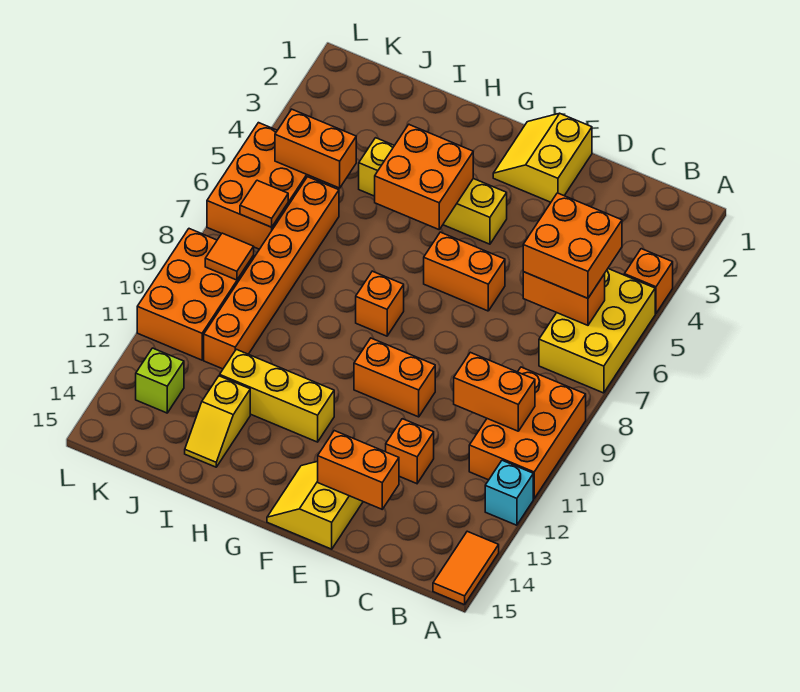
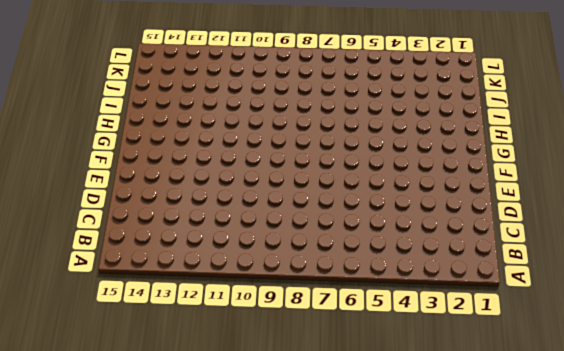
none -> orange 1x1 brick [624,249,673,314]
none -> yellow 2x3 brick [539,269,655,393]
none -> orange 2x3 brick [469,367,586,499]

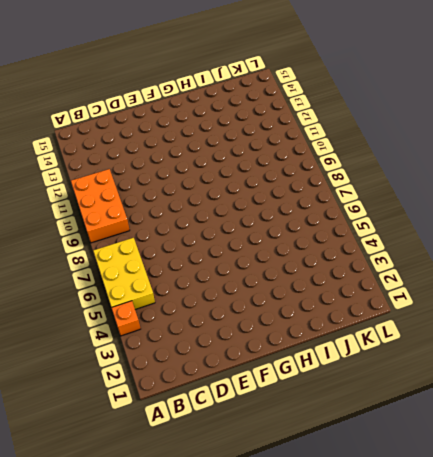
none -> cyan 1x1 brick [485,460,533,525]
none -> orange 1x2 tile [433,531,499,605]
none -> orange 1x1 brick [385,419,434,484]

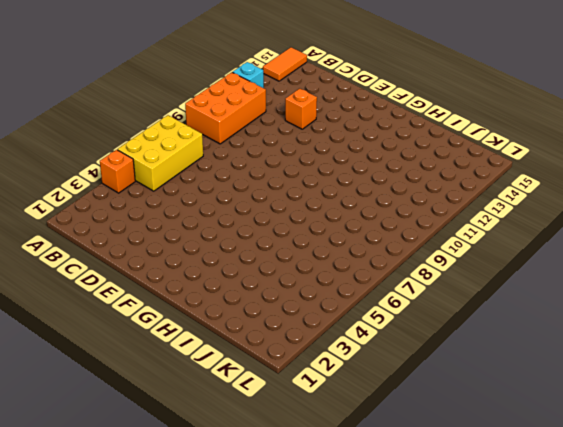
none -> yellow 2x2 slope [493,113,592,202]
none -> orange 1x2 brick [424,232,505,311]
none -> orange 1x2 brick [354,338,435,417]

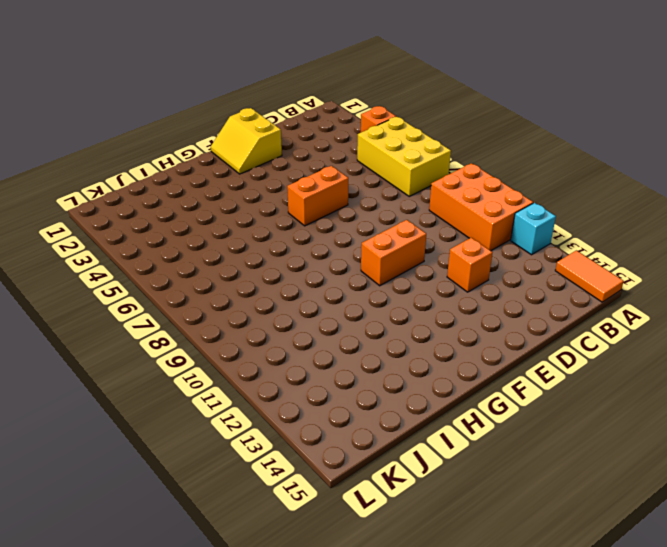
none -> yellow 2x2 slope [267,461,363,549]
none -> yellow 1x4 brick [359,138,507,244]
none -> orange 1x1 brick [356,271,404,336]

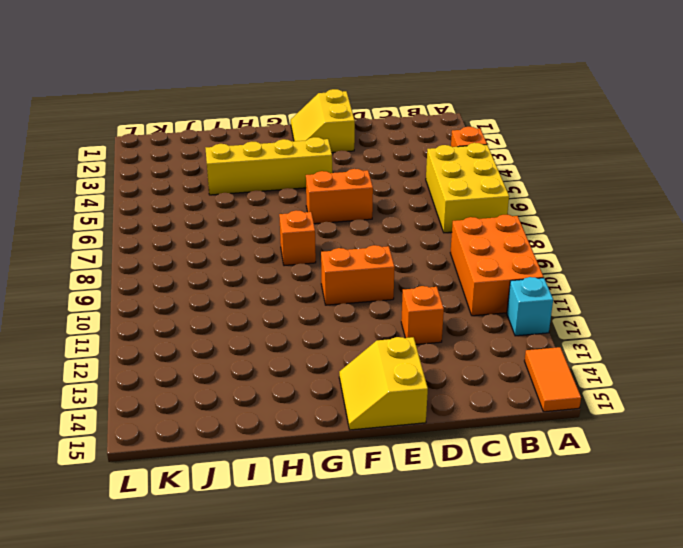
none -> yellow 1x3 brick [220,349,334,442]
none -> yellow 1x2 slope [185,376,250,467]
none -> orange 1x6 brick [204,177,339,369]

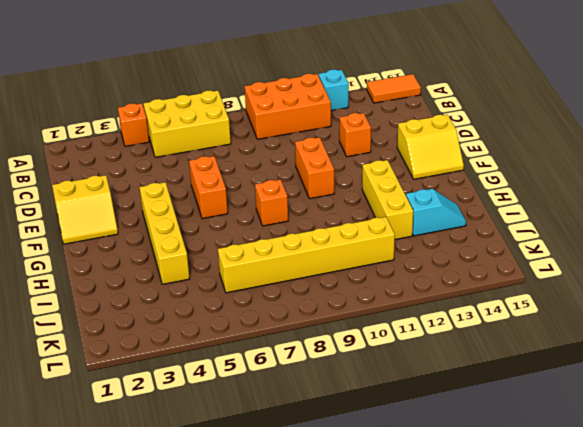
cyan 1x2 slope [406,189,466,236] -> yellow 1x2 slope [185,376,250,467]
yellow 1x6 brick [218,217,395,293] -> orange 1x6 brick [204,177,339,369]
none -> orange 2x3 brick [207,123,320,249]
none -> orange 2x3 brick [137,229,254,360]
none -> lime 1x1 brick [136,348,184,413]

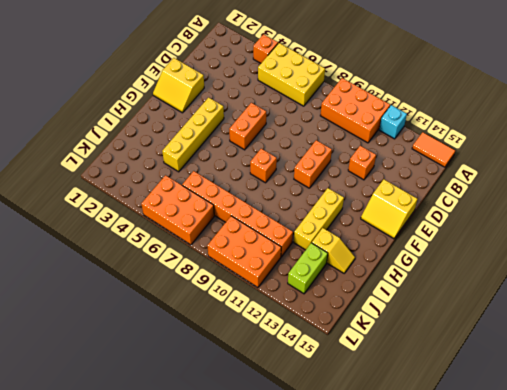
lime 1x2 brick [288,243,328,294] -> lime 1x1 brick [136,348,184,413]
none -> orange 1x2 brick [523,272,605,325]
none -> orange 1x2 brick [454,352,535,431]
none -> orange 1x2 brick [318,431,399,509]

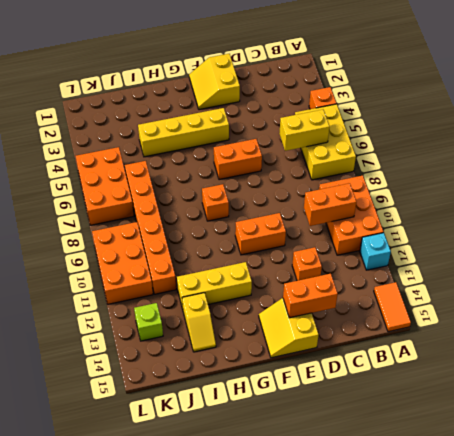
yellow 1x2 brick [279,109,330,151] -> orange 1x2 brick [523,272,605,325]
none -> orange 2x2 brick [375,125,473,229]
none -> orange 1x2 brick [275,109,356,188]
none -> orange 1x1 tile [240,180,288,227]

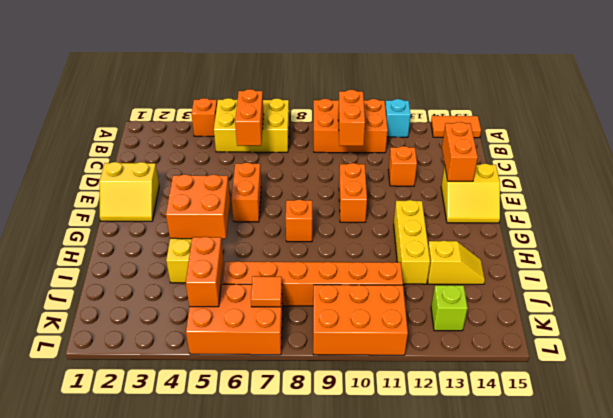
none -> orange 1x1 tile [205,233,254,280]
none -> orange 2x2 brick [523,193,622,298]

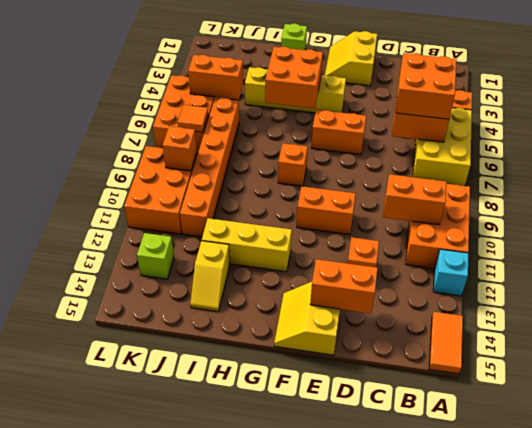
lime 1x1 brick [281,24,307,50] -> none
orange 1x1 brick [163,126,197,171] -> orange 1x1 tile [205,233,254,280]

